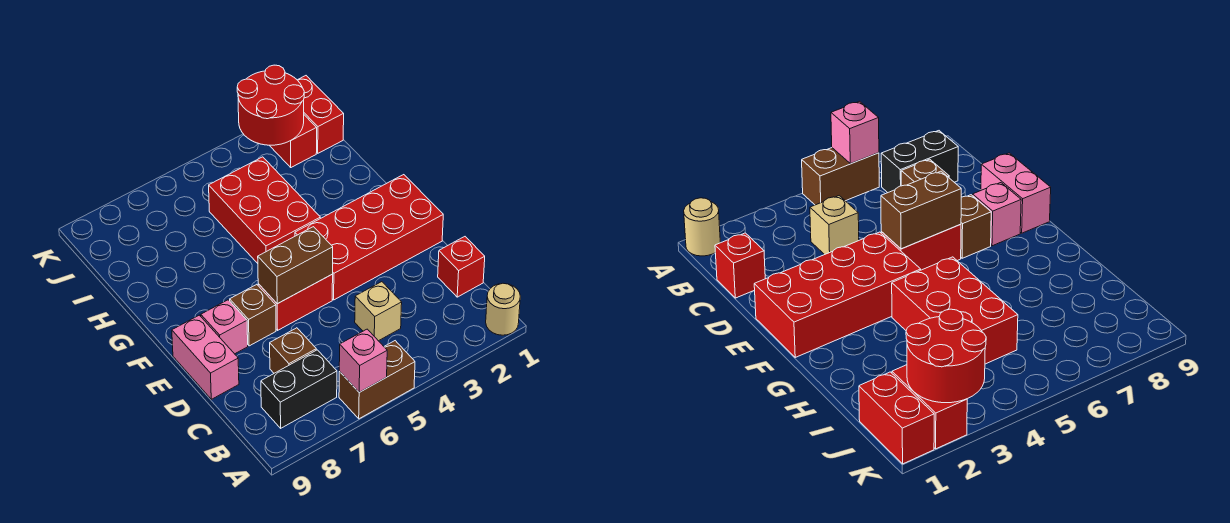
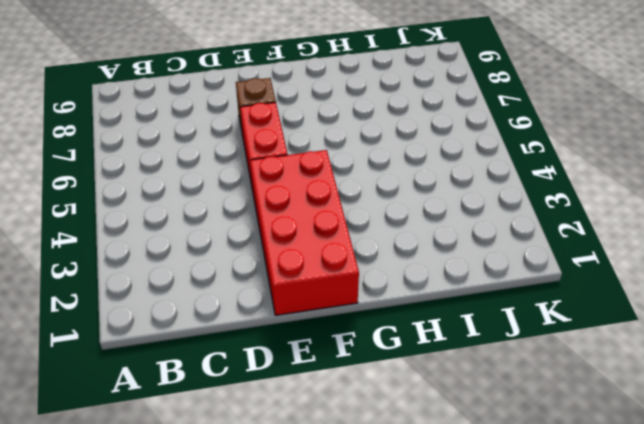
none -> tan 1x1 round brick [486,283,520,335]
none -> brown 1x2 brick [339,341,415,419]
none -> black 1x2 brick [261,350,337,428]

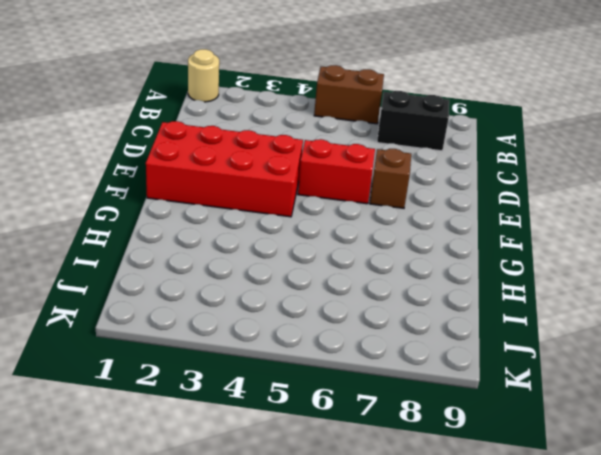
none -> red 1x1 brick [438,237,485,297]
none -> tan 1x1 brick [355,282,402,341]
none -> brown 1x1 brick [270,328,316,373]

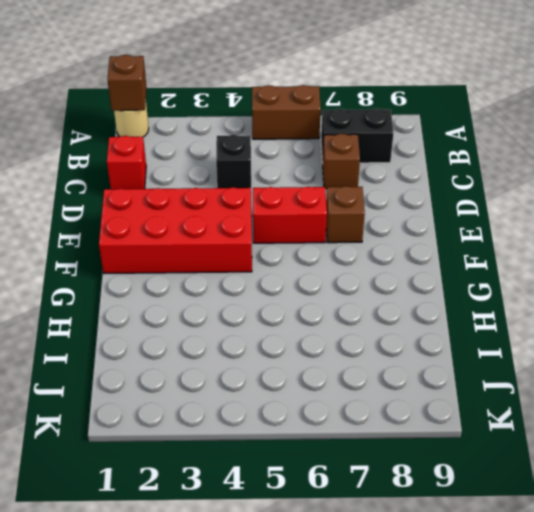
brown 1x1 brick [107,55,147,111] -> none
black 1x1 brick [216,135,251,188] -> tan 1x1 brick [355,282,402,341]
none -> pink 1x2 brick [172,315,239,399]
none -> pink 1x1 brick [201,300,248,354]
none -> red 2x3 brick [209,157,320,263]

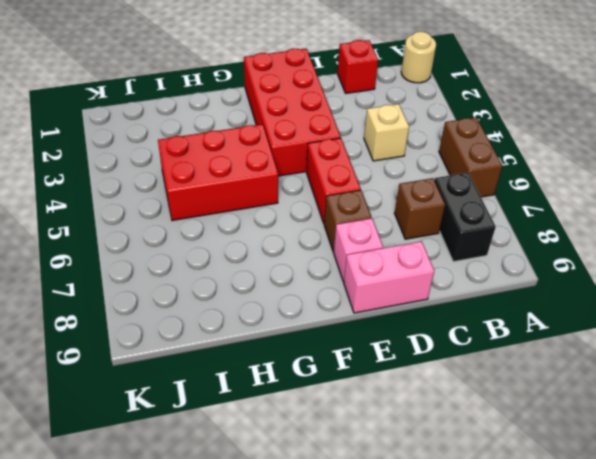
none -> red 1x2 brick [298,76,344,153]
none -> red 1x2 brick [269,115,317,167]
none -> pink 1x1 brick [339,329,387,392]

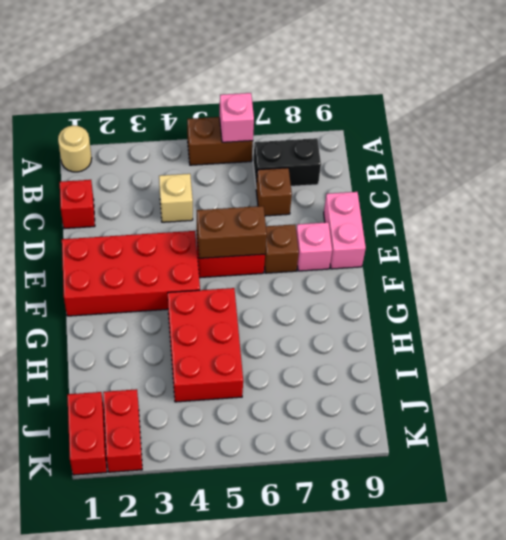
none -> red 2x2 round brick [237,65,304,145]

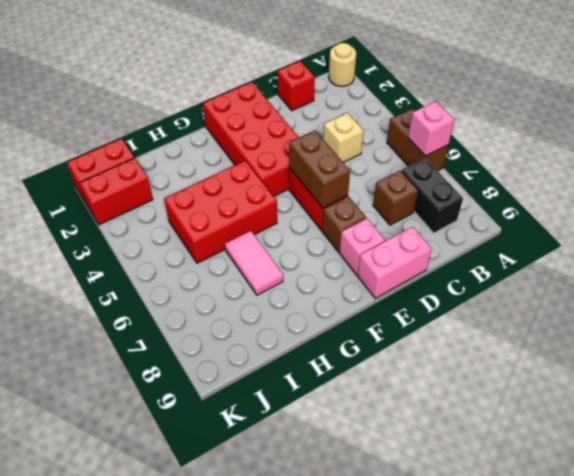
pink 1x2 tile [225,231,283,295] -> none
none -> red 2x2 round brick [237,65,304,145]

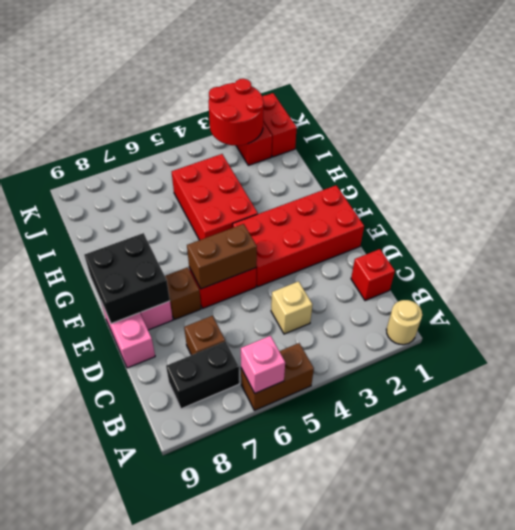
black 2x2 brick [84,233,170,324] -> none

